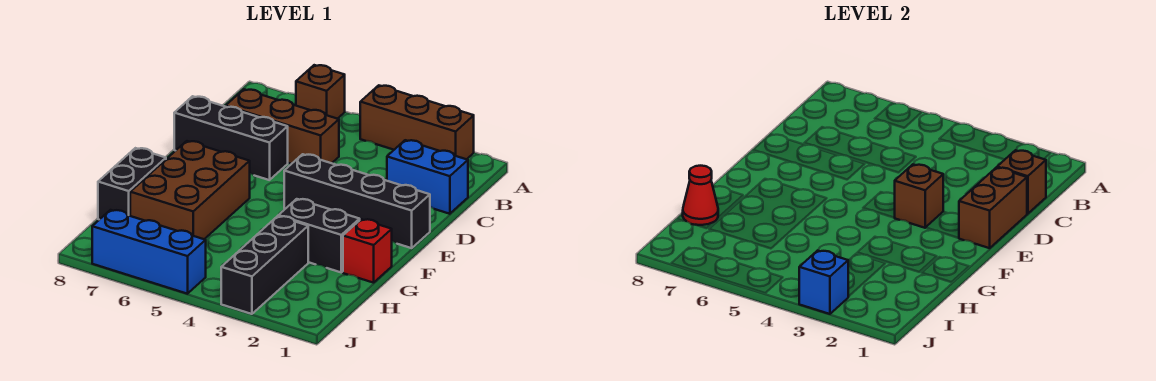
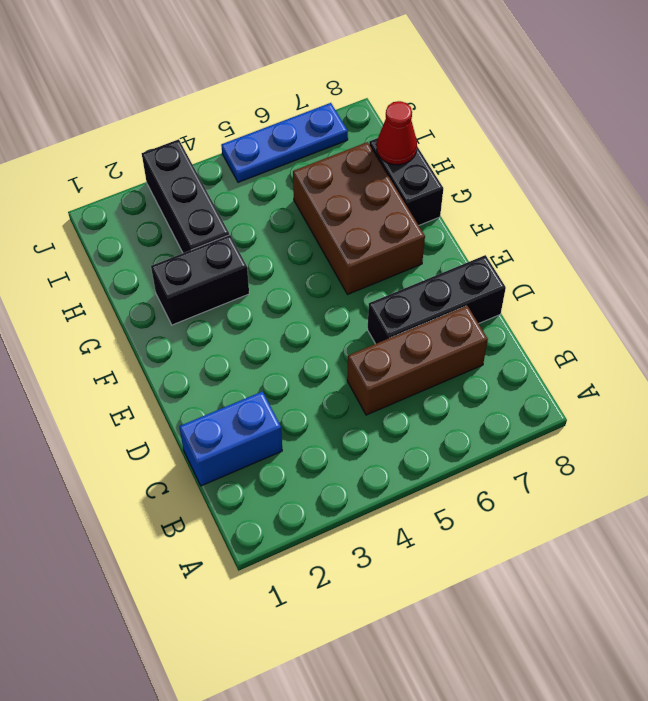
blue 1x3 plate [221,103,348,182] -> blue 1x3 brick [92,210,206,294]
none -> brown 1x3 brick [360,85,474,159]
none -> brown 1x1 brick [296,65,345,119]
none -> black 1x4 brick [284,154,430,248]

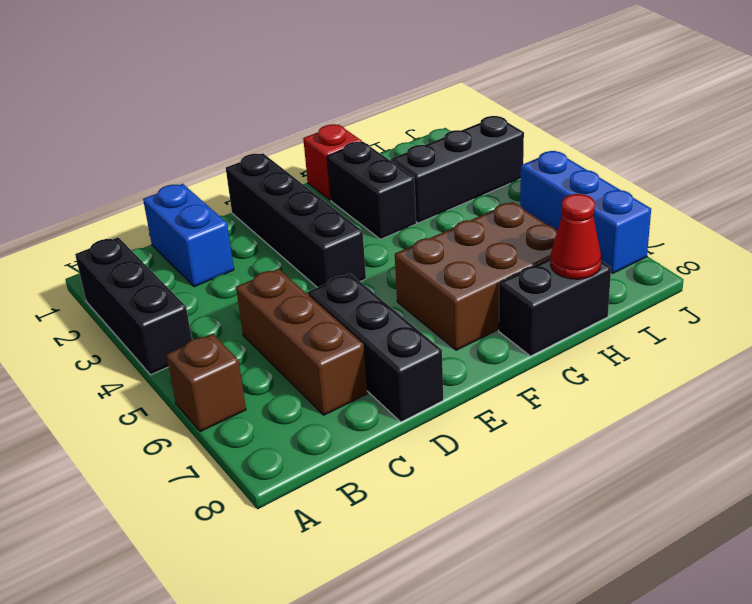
black 1x3 brick [75,237,192,375] -> brown 1x3 brick [360,85,474,159]
none -> brown 1x1 brick [997,150,1046,214]
none -> brown 1x2 brick [959,168,1027,248]
none -> brown 1x1 brick [895,164,943,228]

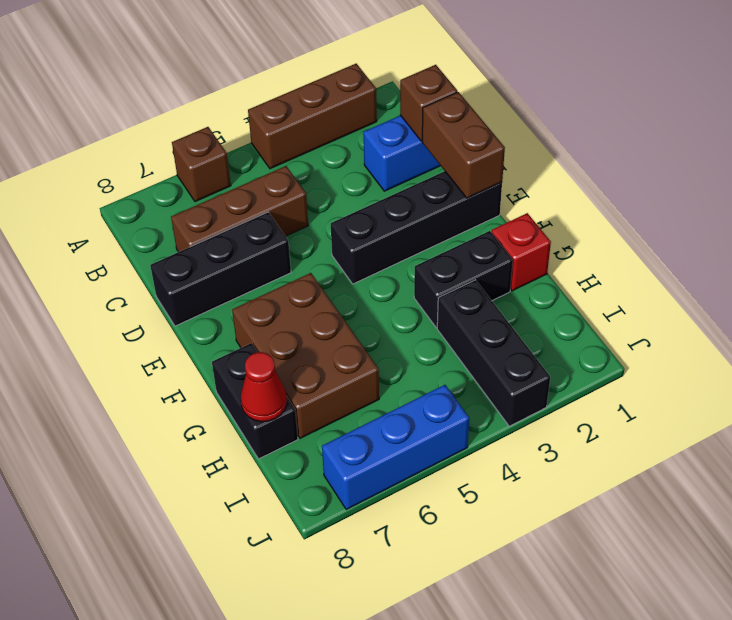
none -> brown 1x1 brick [895,164,943,228]
none -> blue 1x1 brick [799,251,848,314]

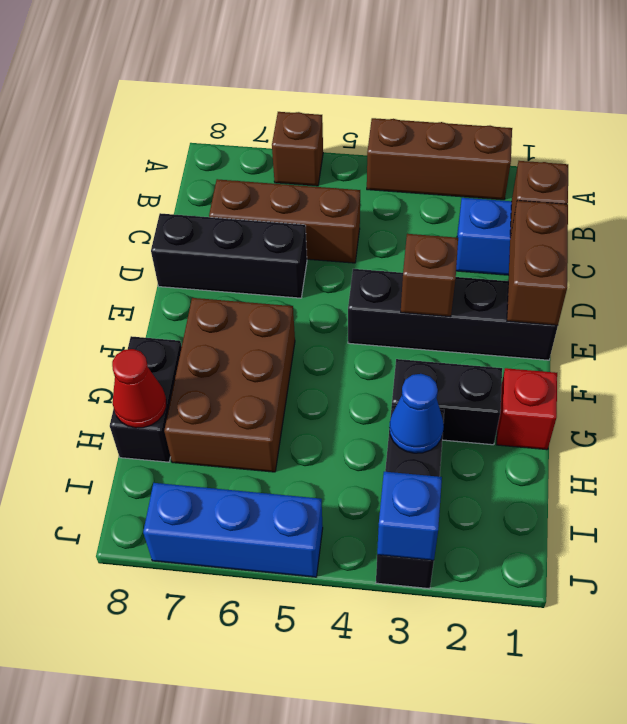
blue 1x1 cone [389,374,444,453] -> none

